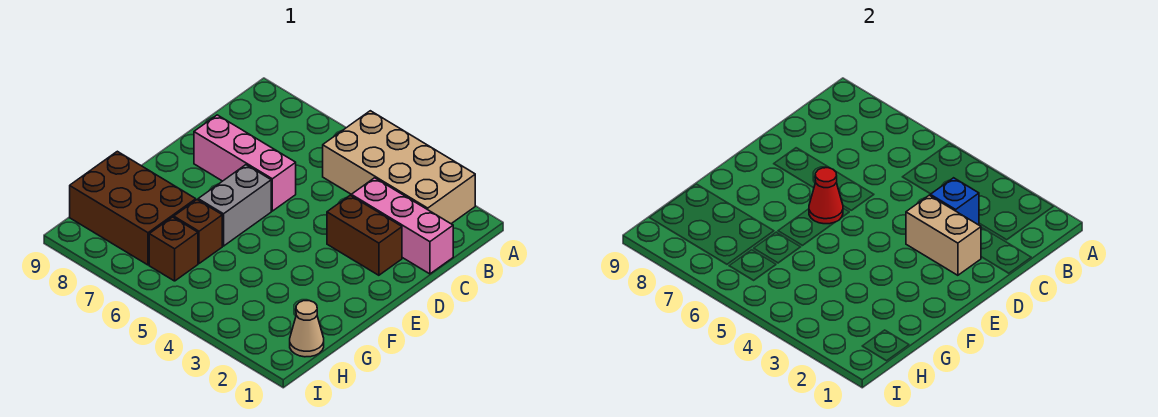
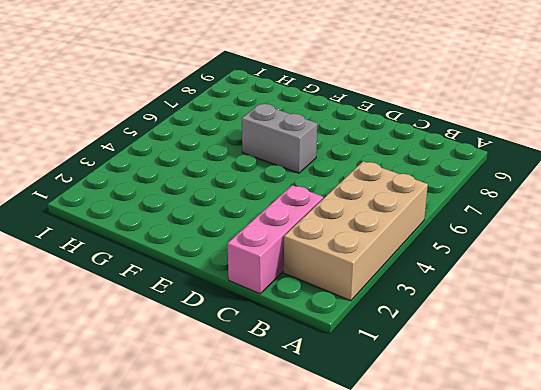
none -> brown 1x2 brick [327,195,402,275]
none -> pink 1x3 brick [194,115,296,211]
none -> brown 1x1 brick [174,200,222,263]

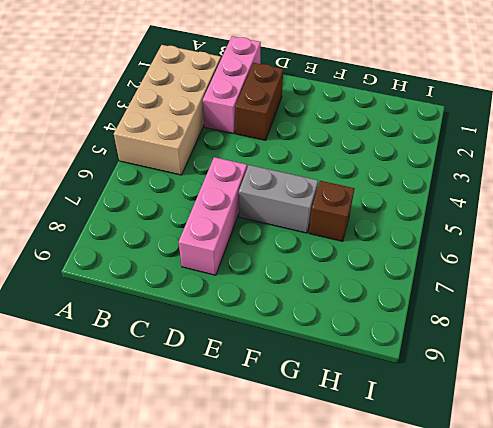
none -> brown 2x3 brick [70,151,196,265]
none -> tan 1x1 cone [290,301,324,357]
none -> brown 1x1 brick [149,217,198,281]

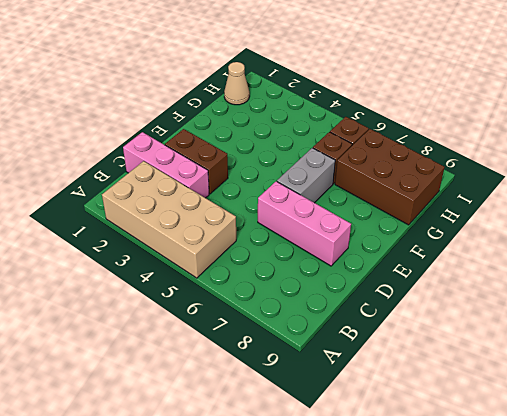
none -> blue 1x1 brick [930,178,979,225]
none -> tan 1x2 brick [906,195,981,275]
none -> red 1x1 cone [809,168,843,224]

